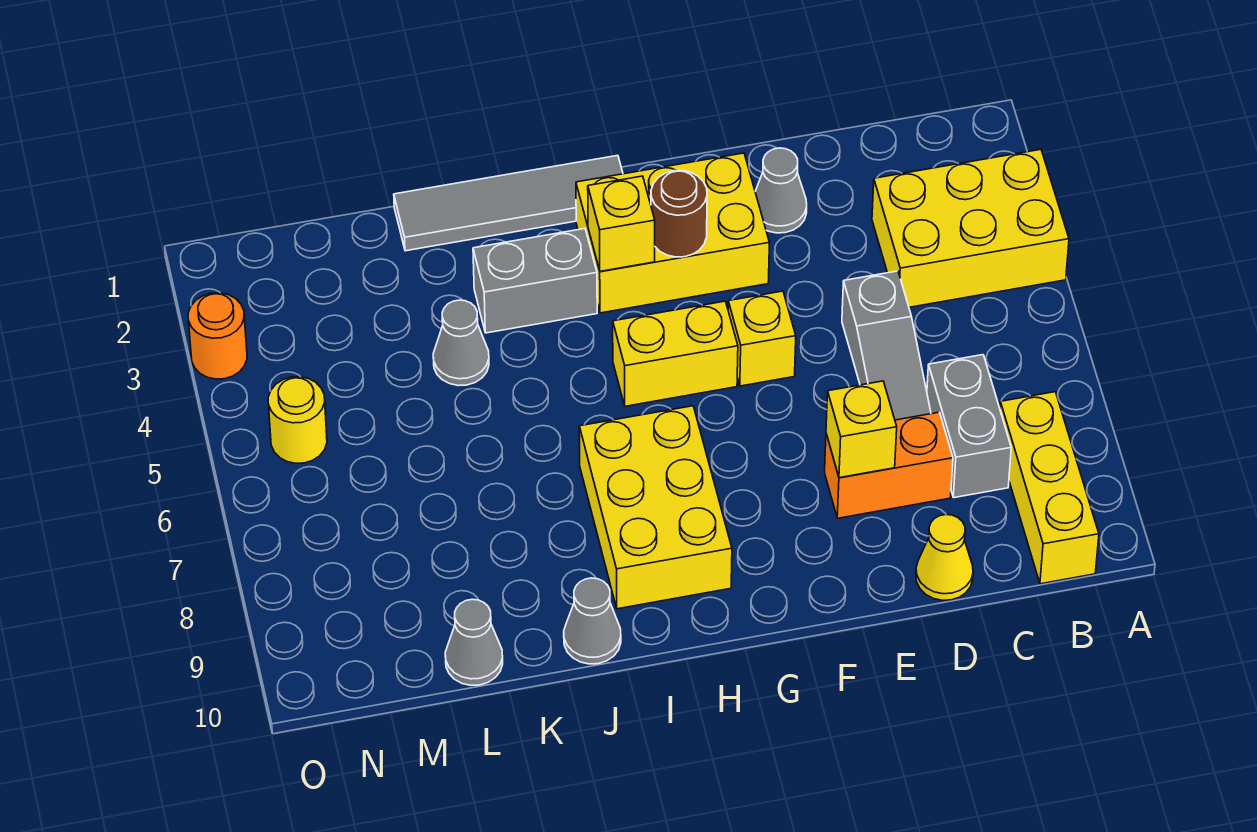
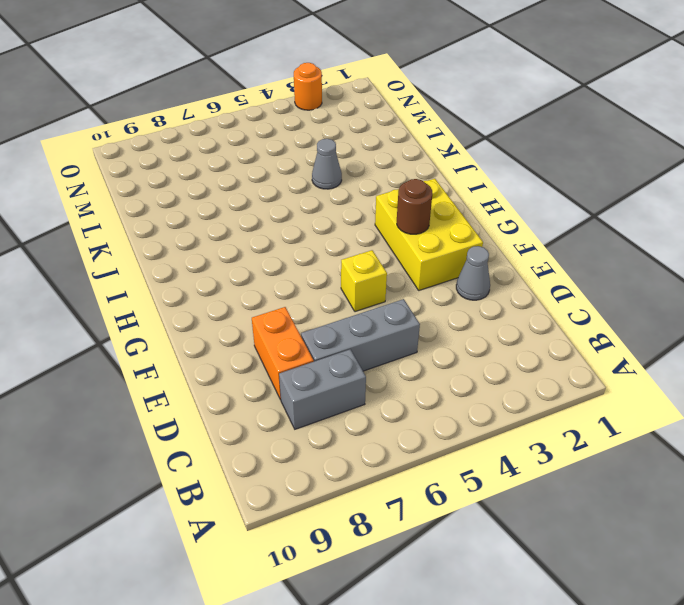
grey 1x3 brick [301,299,420,371] -> grey 1x3 slope [842,271,931,420]
none -> yellow 2x3 brick [872,149,1069,307]
none -> yellow 1x3 brick [1000,392,1099,584]
none -> yellow 1x1 cone [916,515,973,600]

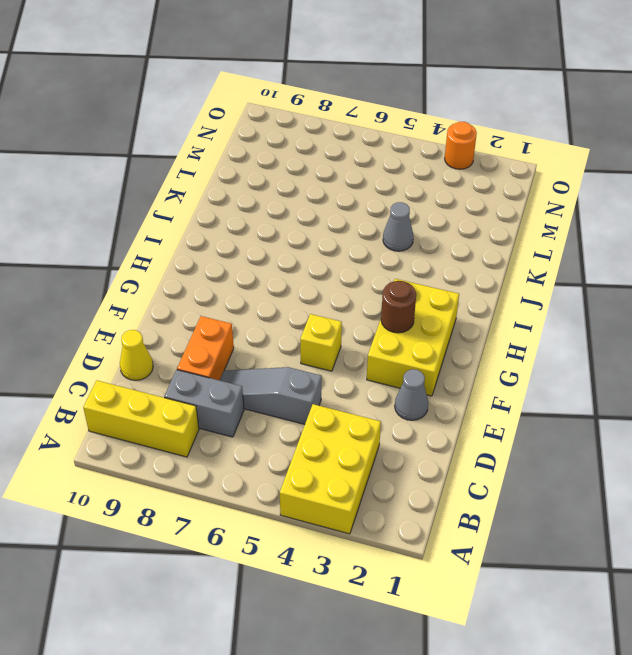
none -> yellow 1x2 brick [613,301,738,406]
none -> grey 1x4 tile [394,155,623,251]
none -> yellow 2x3 brick [579,406,732,609]

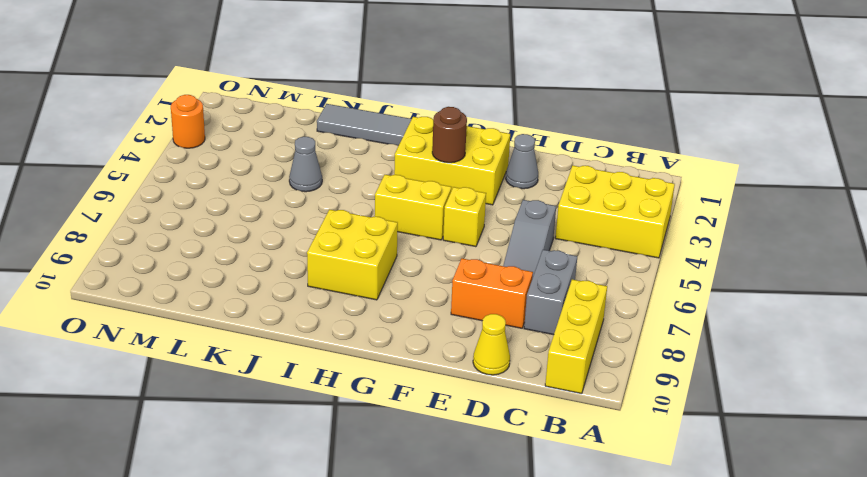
yellow 2x2 brick [307,210,398,300] -> yellow 2x3 brick [579,406,732,609]
none -> grey 1x2 brick [473,229,597,333]
none -> grey 1x1 cone [564,578,621,664]
none -> grey 1x1 cone [445,599,503,685]

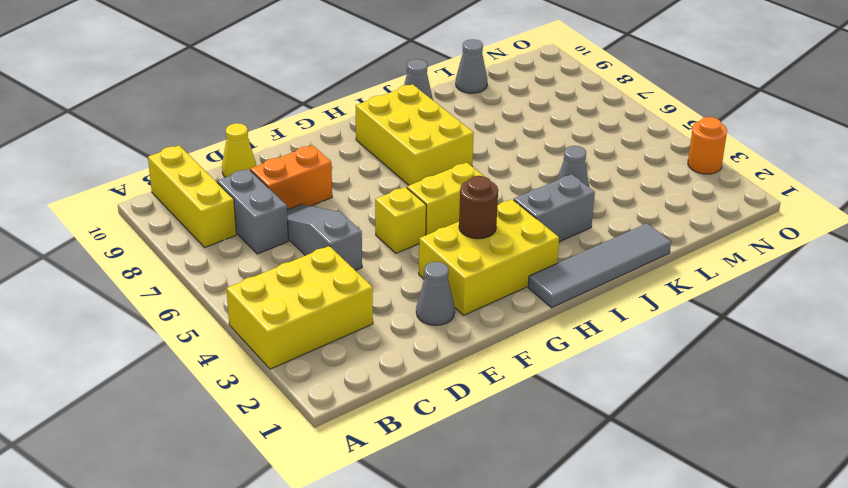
none -> yellow 1x1 round brick [268,377,327,463]
none -> yellow 1x1 brick [826,381,897,478]
none -> yellow 1x1 brick [588,176,655,271]

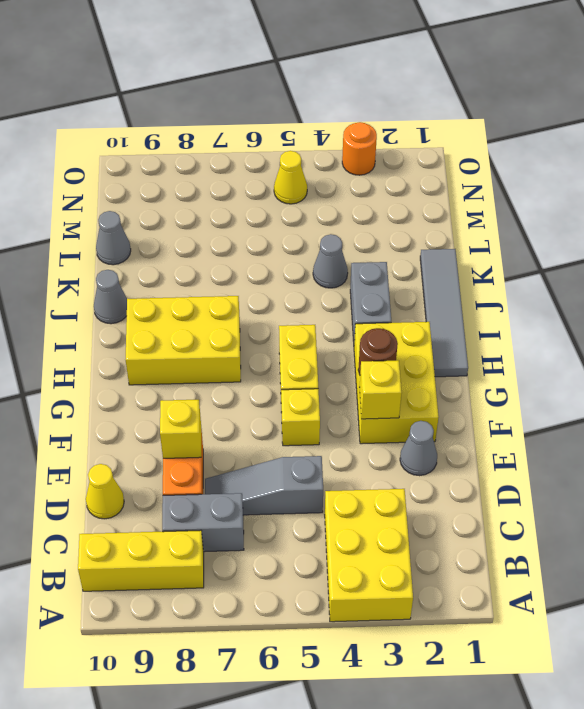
yellow 1x1 brick [359,360,402,419] -> yellow 1x1 brick moved to [588,176,655,271]
yellow 1x1 cone [274,151,307,204] -> yellow 1x1 round brick [268,377,327,463]

